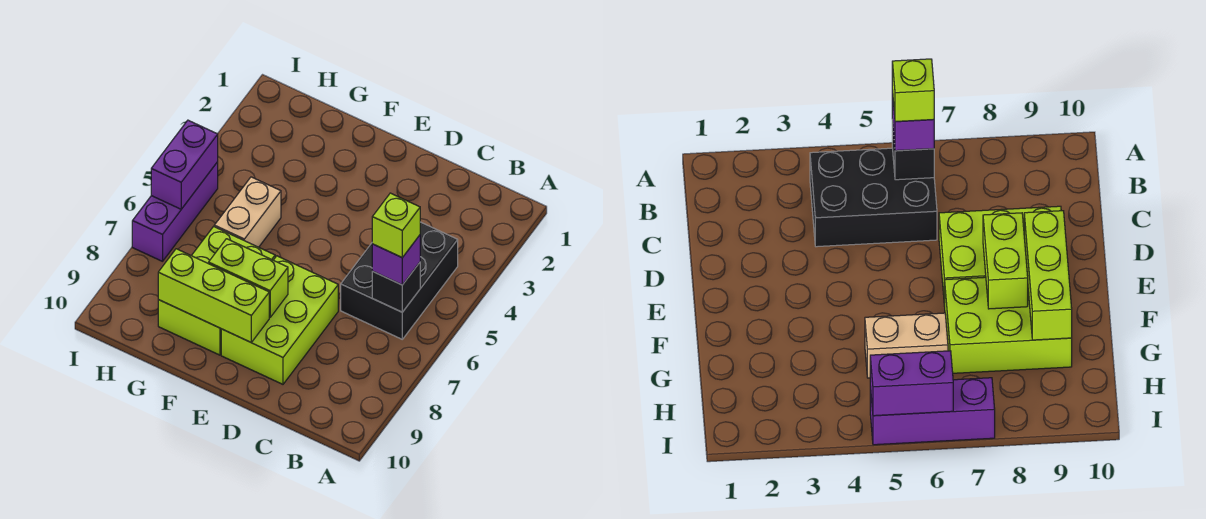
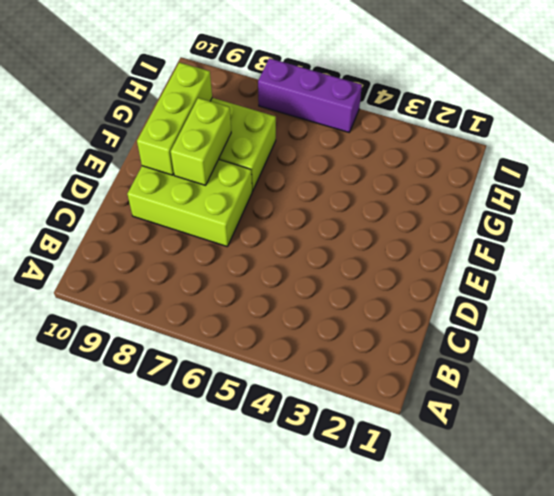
none -> black 2x3 brick [341,222,458,339]
none -> tan 1x2 brick [214,177,281,247]

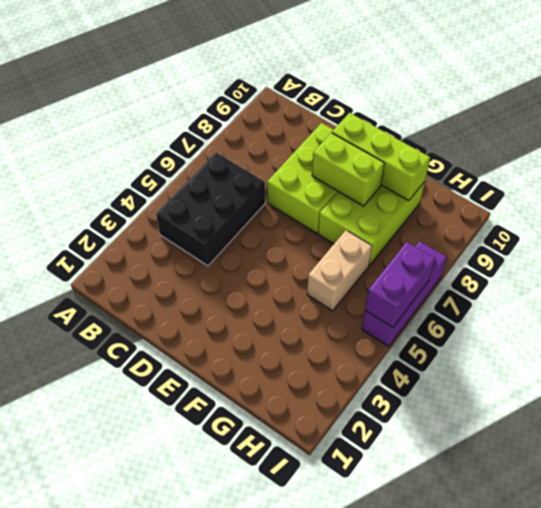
none -> black 1x1 brick [372,263,420,312]
none -> purple 1x1 brick [372,235,420,285]

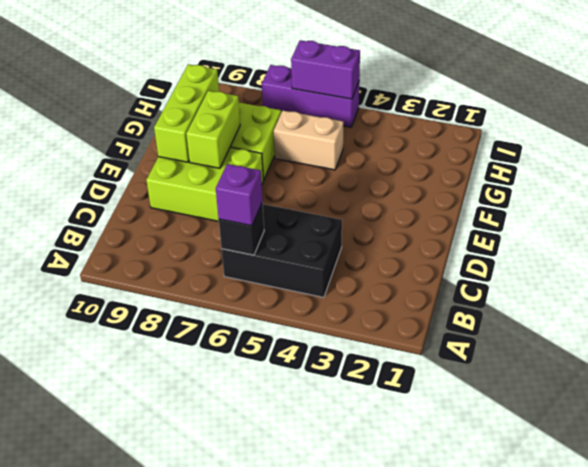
none -> lime 1x1 brick [372,193,420,258]

